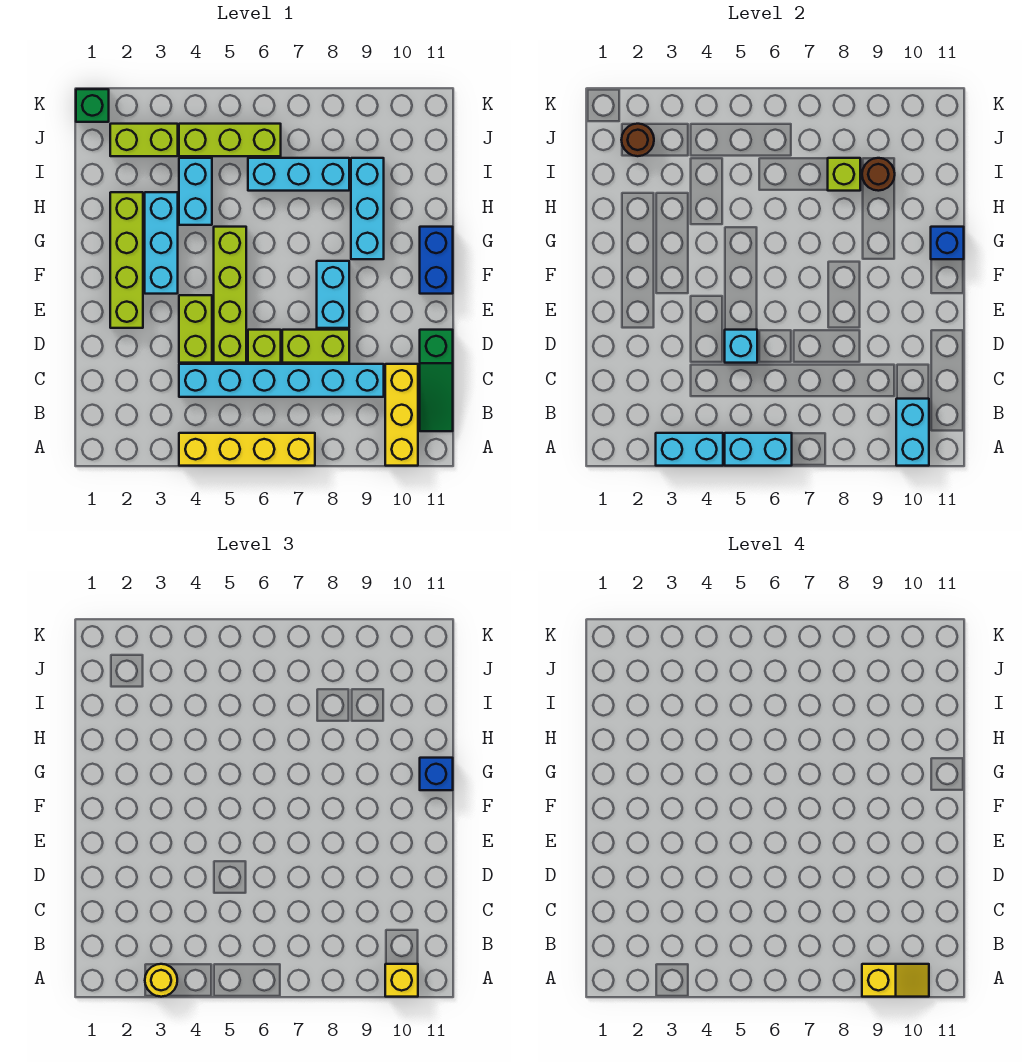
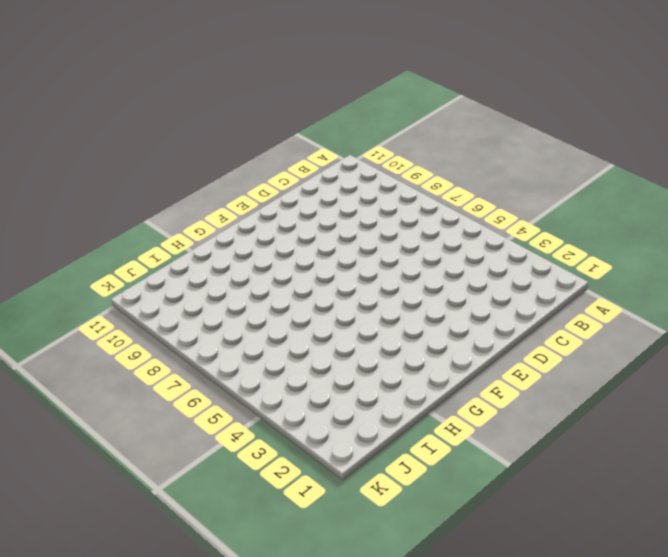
none -> yellow 1x4 brick [179,433,315,466]
none -> yellow 1x3 brick [385,364,418,466]
none -> green 1x3 slope [420,330,453,431]
none -> cyan 1x6 brick [179,364,384,397]

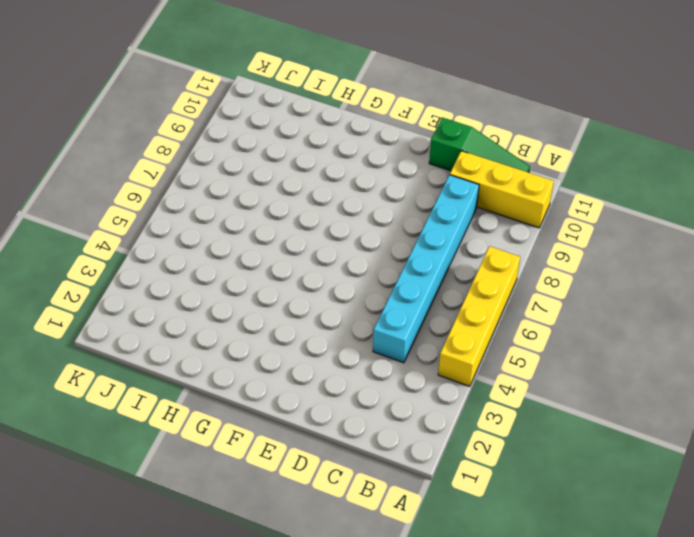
none -> lime 1x2 brick [179,295,212,363]
none -> lime 1x4 brick [214,227,246,363]
none -> lime 1x1 brick [248,330,281,363]
none -> lime 1x2 brick [282,330,349,363]

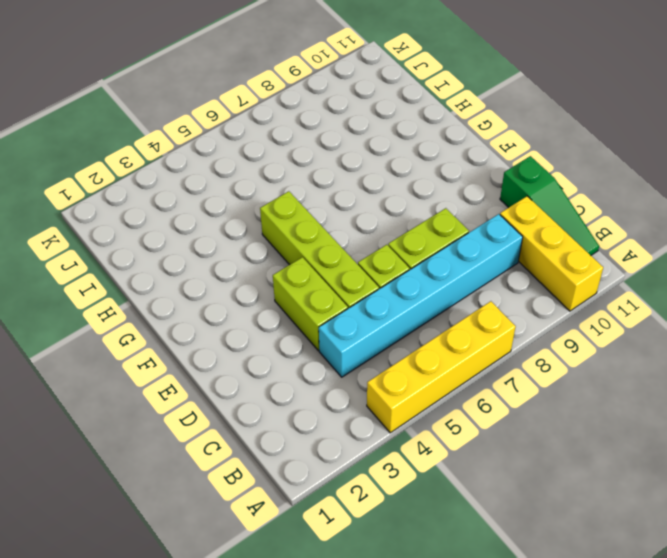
none -> lime 1x4 brick [110,192,143,328]
none -> cyan 1x2 brick [317,261,349,328]
none -> cyan 1x3 brick [145,192,178,294]
none -> blue 1x2 brick [420,227,453,294]

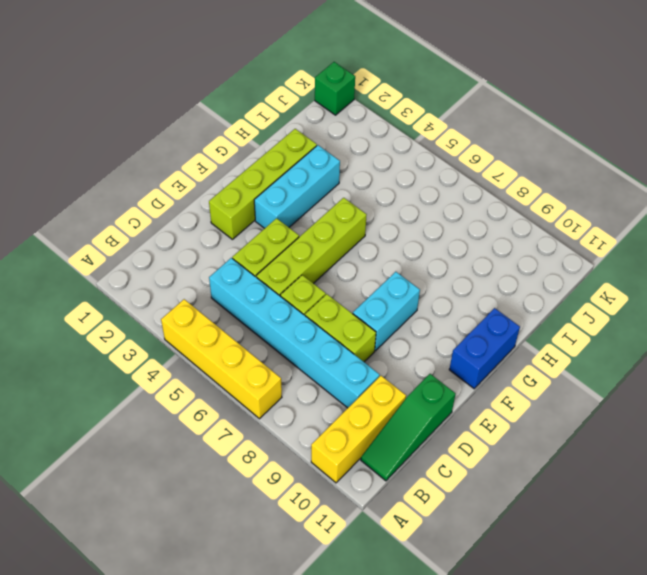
none -> cyan 1x3 brick [351,158,384,259]
none -> cyan 1x2 brick [179,158,212,225]
none -> cyan 1x3 brick [248,158,349,191]
none -> lime 1x2 brick [110,124,178,156]

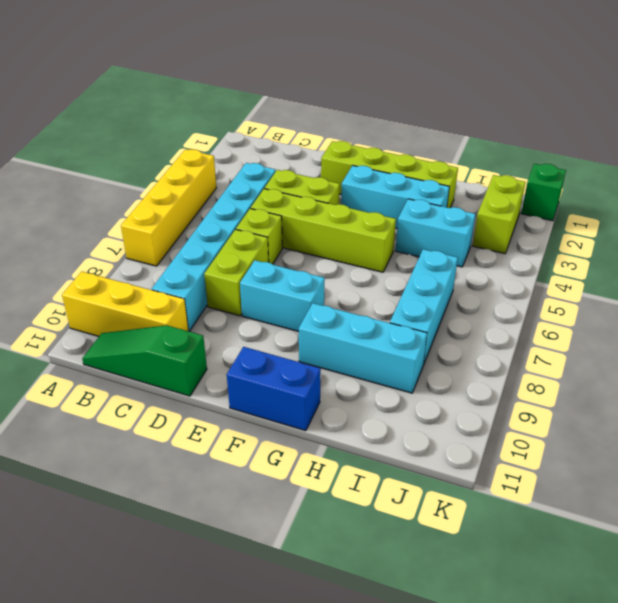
none -> lime 1x3 brick [179,124,281,156]
none -> cyan 1x2 brick [656,433,723,466]
none -> cyan 1x2 brick [725,433,792,466]
none -> cyan 1x2 brick [896,399,929,466]

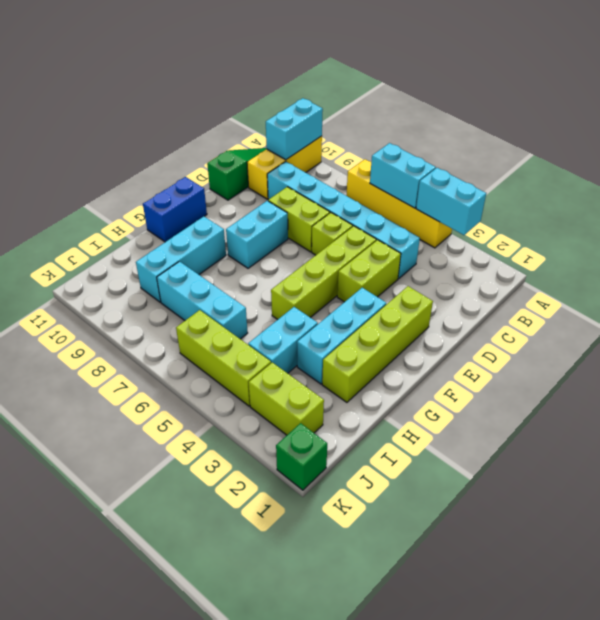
none -> cyan 1x1 brick [725,330,757,363]
none -> blue 1x1 brick [931,227,964,259]
none -> lime 1x1 brick [828,158,860,191]
none -> brown 1x1 round brick [862,158,895,191]

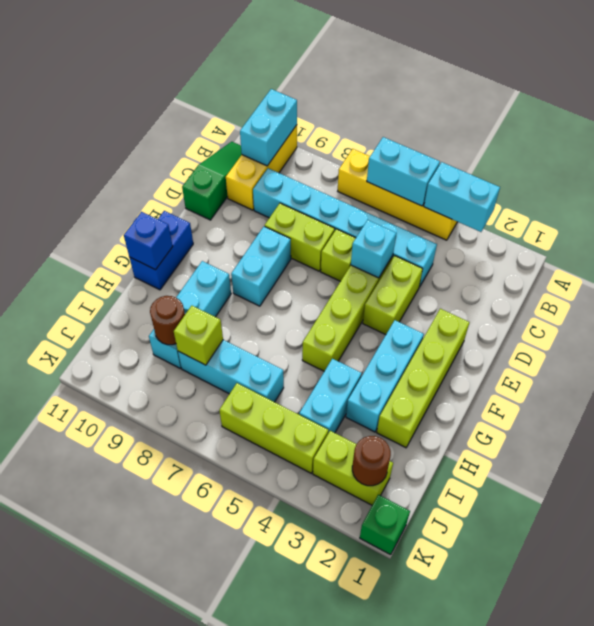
none -> yellow 1x1 round brick [145,964,177,997]
none -> yellow 1x1 brick [385,964,418,997]
none -> blue 1x1 brick [420,758,453,790]
none -> yellow 1x2 slope [862,964,929,997]

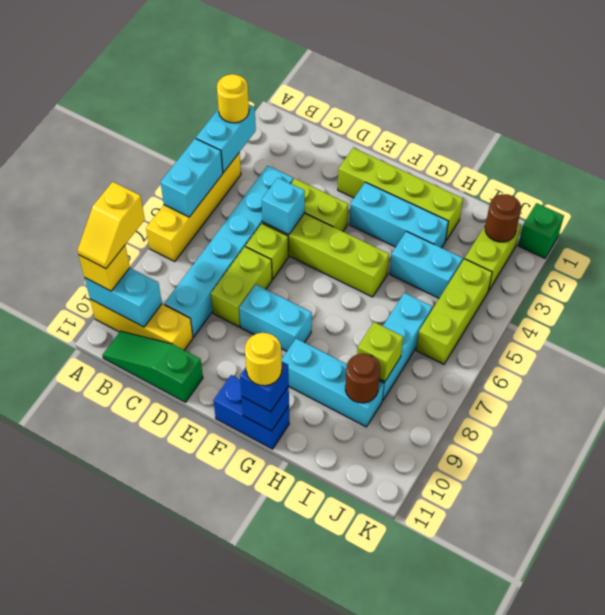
yellow 1x1 round brick [245,333,282,386] -> none

